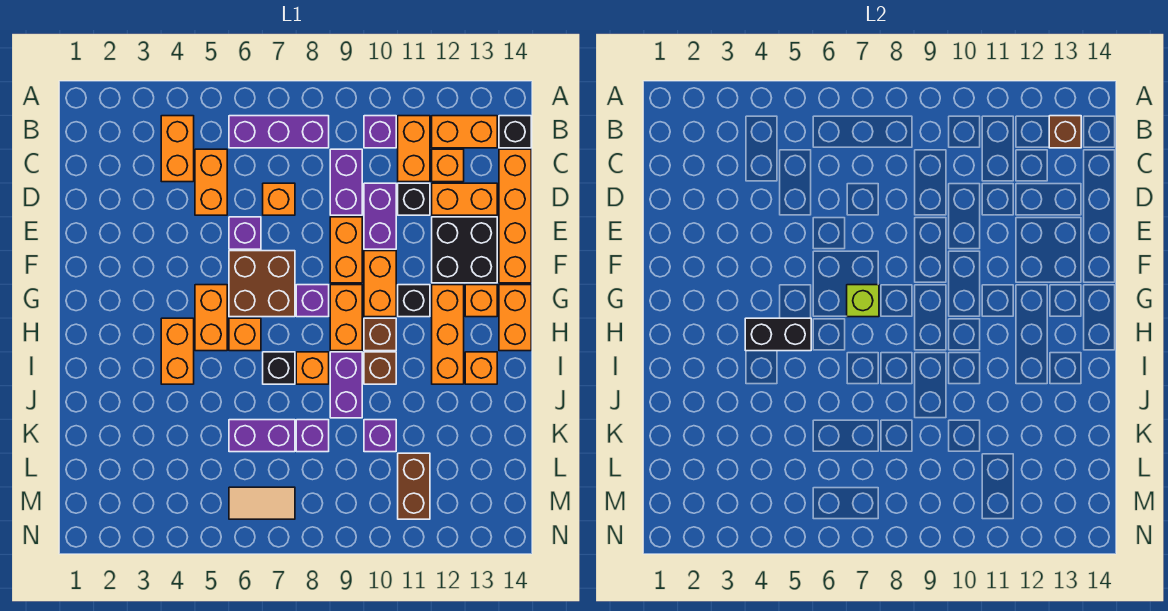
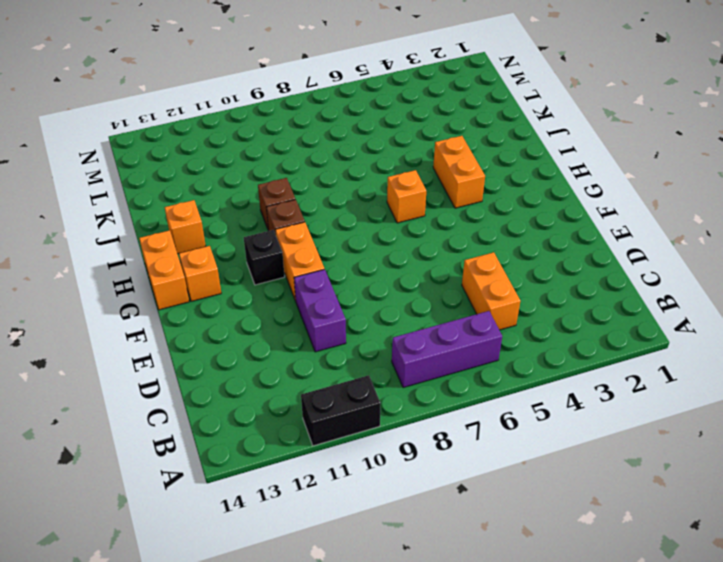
black 1x2 brick [301,375,381,446] -> black 1x2 brick moved to [745,318,811,351]
none -> orange 1x2 brick [161,116,194,182]
none -> purple 1x1 brick [364,116,396,148]
none -> orange 1x2 brick [398,116,430,182]
none -> orange 1x2 brick [432,116,497,148]

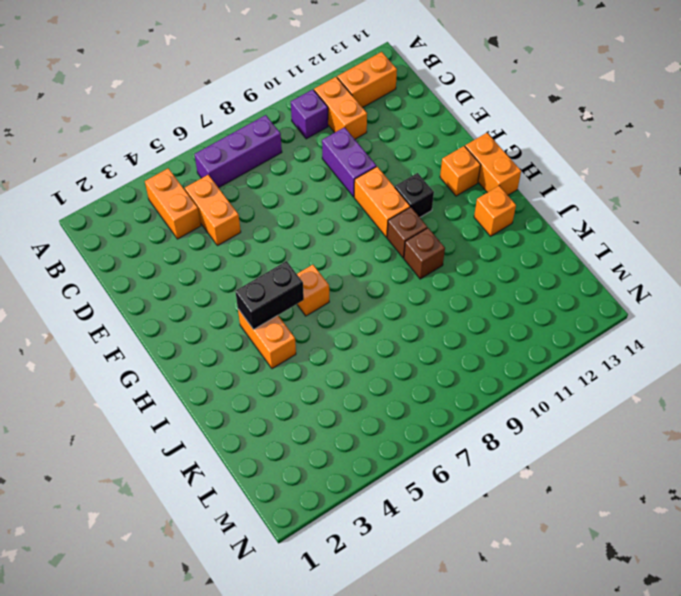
none -> black 1x1 brick [499,116,531,148]
none -> purple 1x2 brick [330,149,362,215]
none -> orange 1x1 brick [432,149,464,182]
none -> orange 1x4 brick [499,149,531,283]

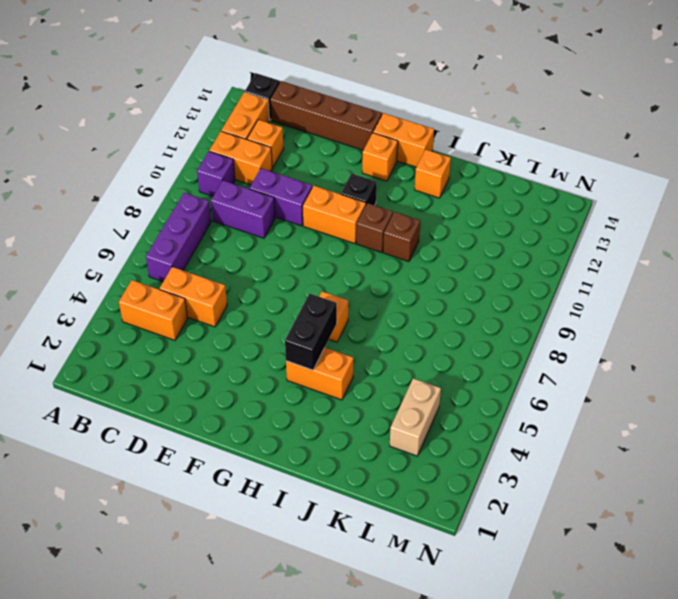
brown 1x4 brick [270,81,382,150] -> orange 1x4 brick [499,149,531,283]
tan 1x2 brick [390,378,441,456] -> none
none -> orange 1x1 brick [263,183,295,215]
none -> black 1x1 brick [398,183,430,215]
none -> orange 1x2 brick [432,183,497,215]
none -> purple 1x1 brick [229,217,261,249]

